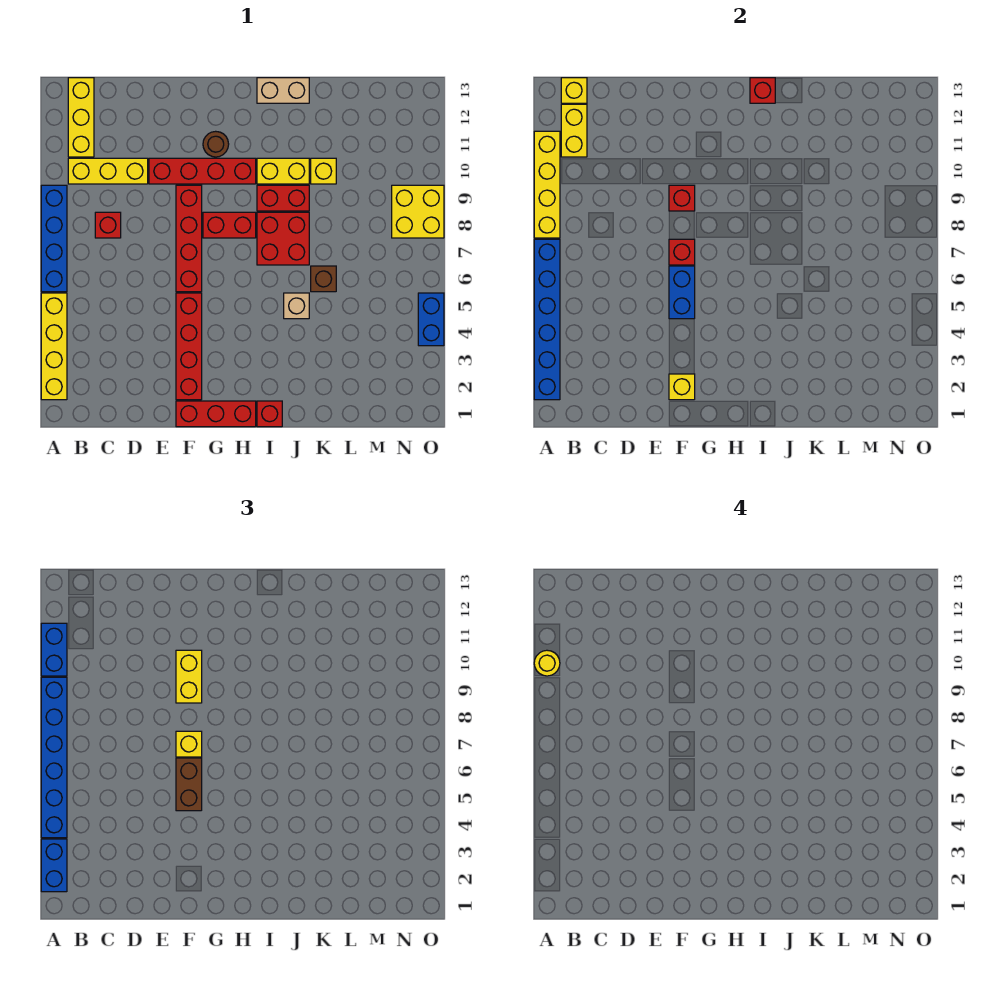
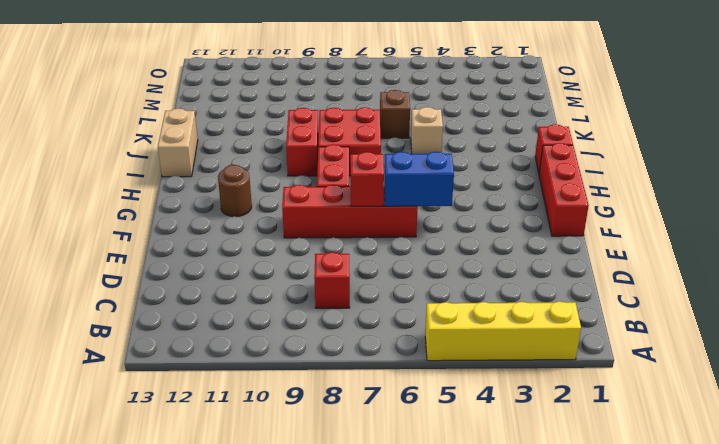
none -> blue 1x4 brick [41,185,67,292]
none -> yellow 1x3 brick [68,158,148,184]
none -> yellow 1x3 brick [68,78,94,157]
none -> red 1x4 brick [149,158,256,184]

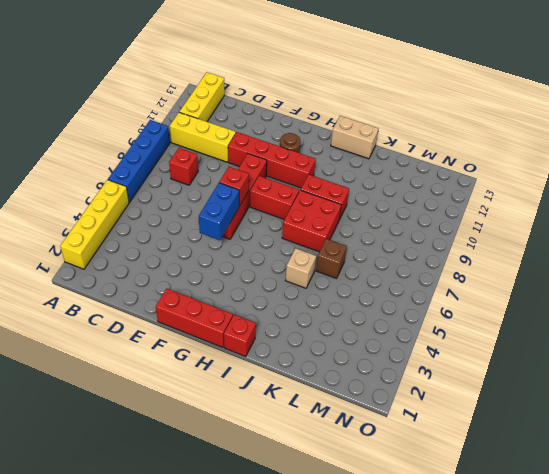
none -> red 1x4 brick [176,293,202,400]
none -> yellow 1x2 brick [257,158,309,184]
none -> yellow 1x1 brick [311,158,336,184]
none -> yellow 2x2 brick [392,185,444,238]

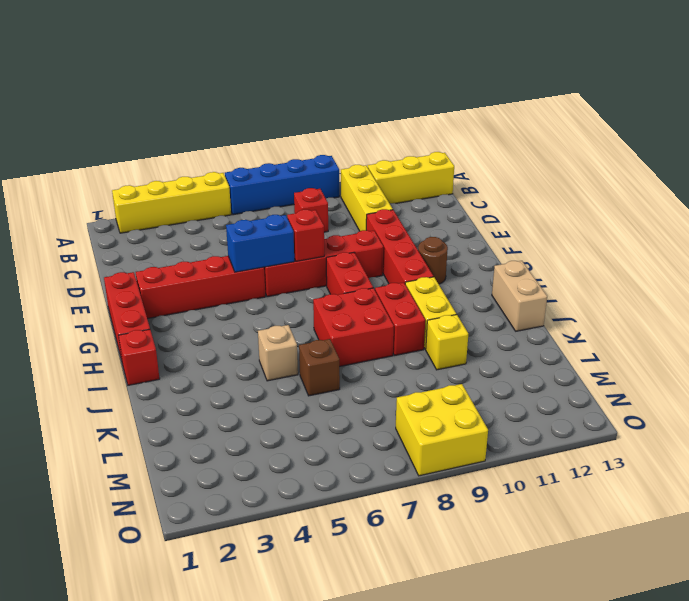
none -> blue 1x2 brick [418,293,444,346]
none -> blue 1x6 brick [534,239,560,400]
none -> yellow 1x4 brick [534,131,560,238]
none -> yellow 1x2 brick [561,104,587,157]

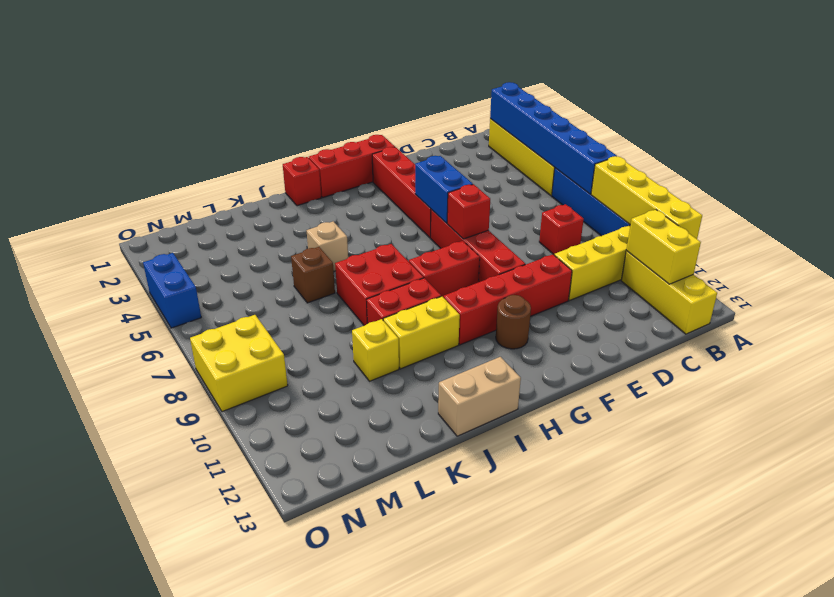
none -> yellow 1x1 brick [561,78,587,103]
none -> yellow 1x1 brick [669,374,695,400]
none -> red 1x1 brick [669,185,695,211]
none -> red 1x1 brick [750,78,775,103]

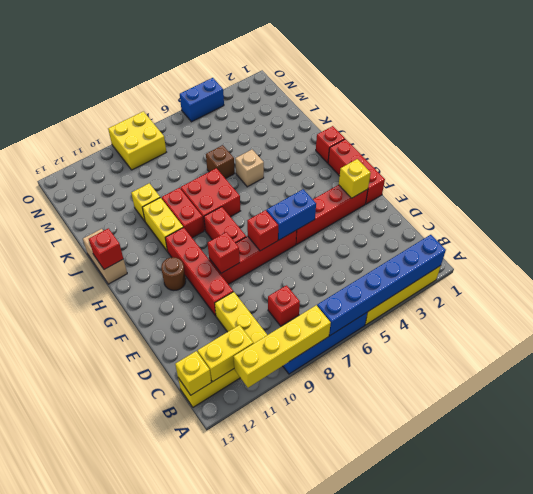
none -> blue 1x2 brick [41,839,67,892]
none -> blue 1x6 brick [41,677,67,838]
none -> blue 1x2 brick [41,623,67,676]
none -> brown 1x2 brick [176,758,202,811]

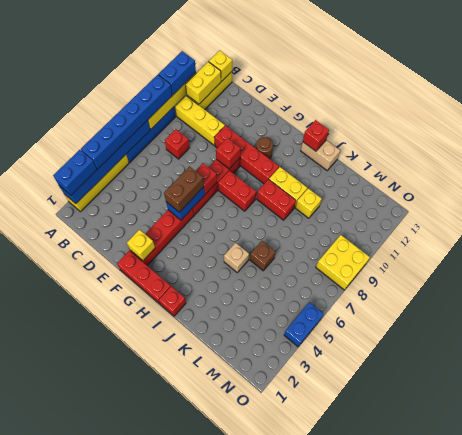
none -> red 2x2 brick [257,212,309,265]
none -> yellow 1x1 brick [176,731,202,757]
none -> yellow 1x2 brick [176,650,202,703]
none -> yellow 1x1 round brick [534,650,560,676]

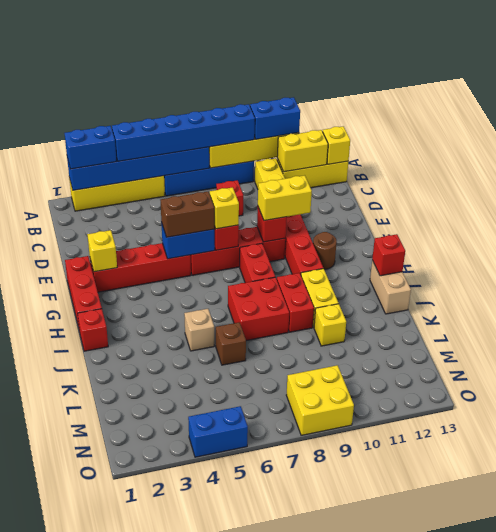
none -> yellow 1x1 round brick [534,650,560,676]

